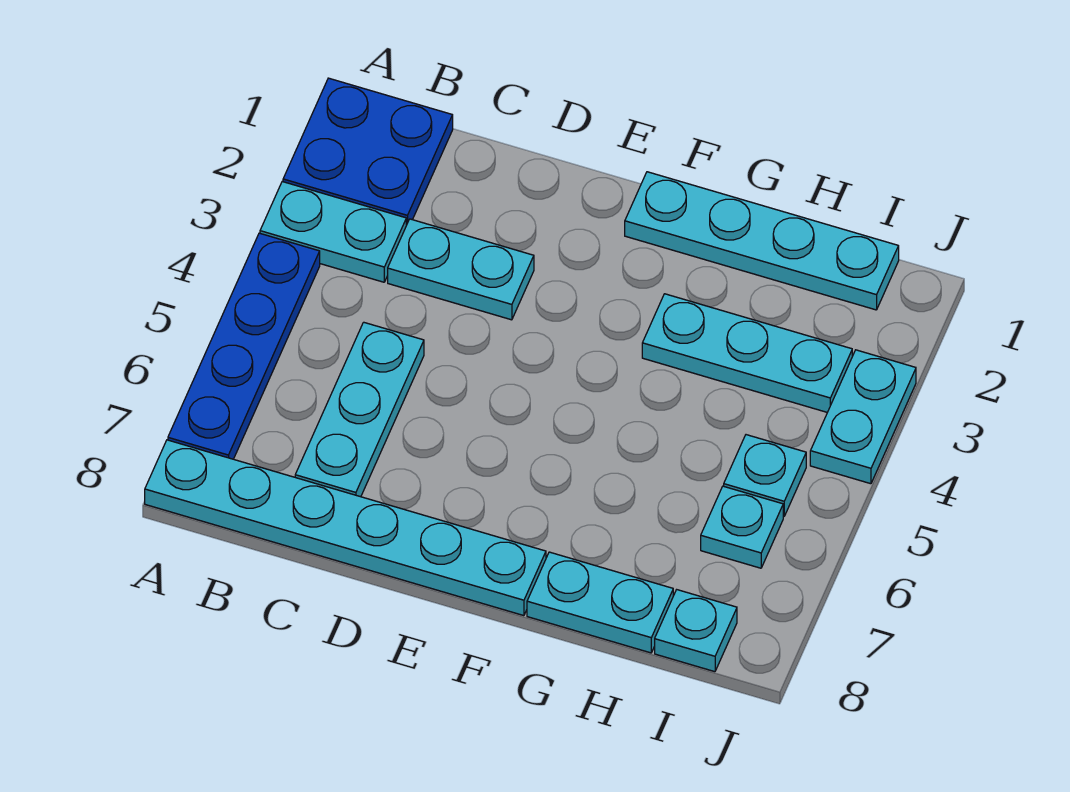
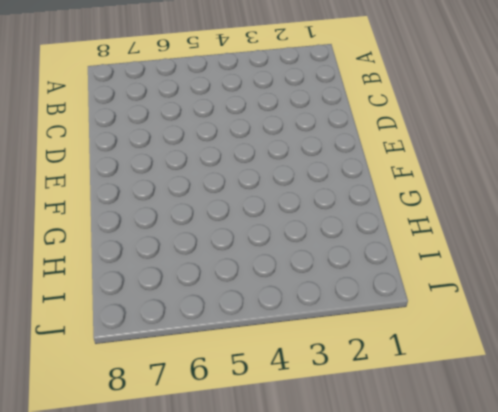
none -> blue 2x2 plate [283,78,453,225]
none -> cyan 1x2 plate [260,182,406,282]
none -> blue 1x4 plate [168,233,320,459]

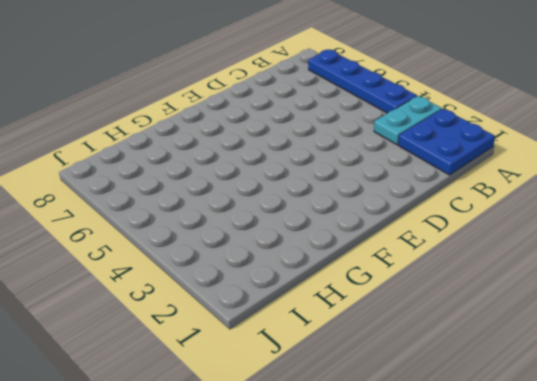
none -> cyan 1x6 plate [145,440,546,616]
none -> cyan 1x2 plate [388,219,534,320]
none -> cyan 1x3 plate [295,322,424,497]

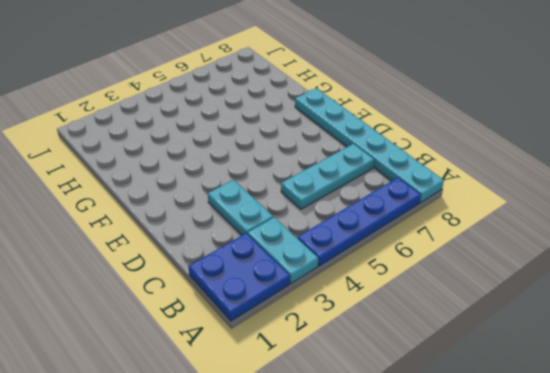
none -> cyan 1x4 plate [625,172,899,310]
none -> cyan 1x3 plate [642,294,852,412]
none -> cyan 1x2 plate [527,552,673,653]

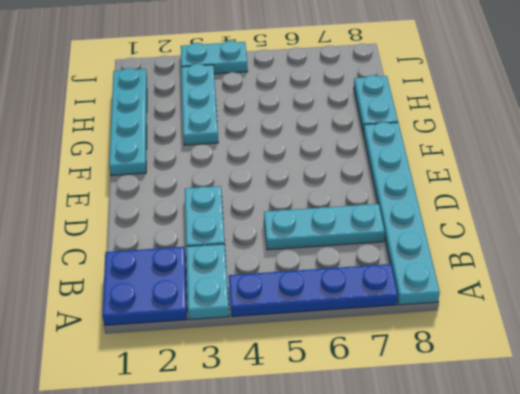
none -> cyan 1x1 plate [724,435,806,517]
none -> cyan 1x1 plate [701,486,783,568]
none -> cyan 1x1 plate [655,590,737,672]

